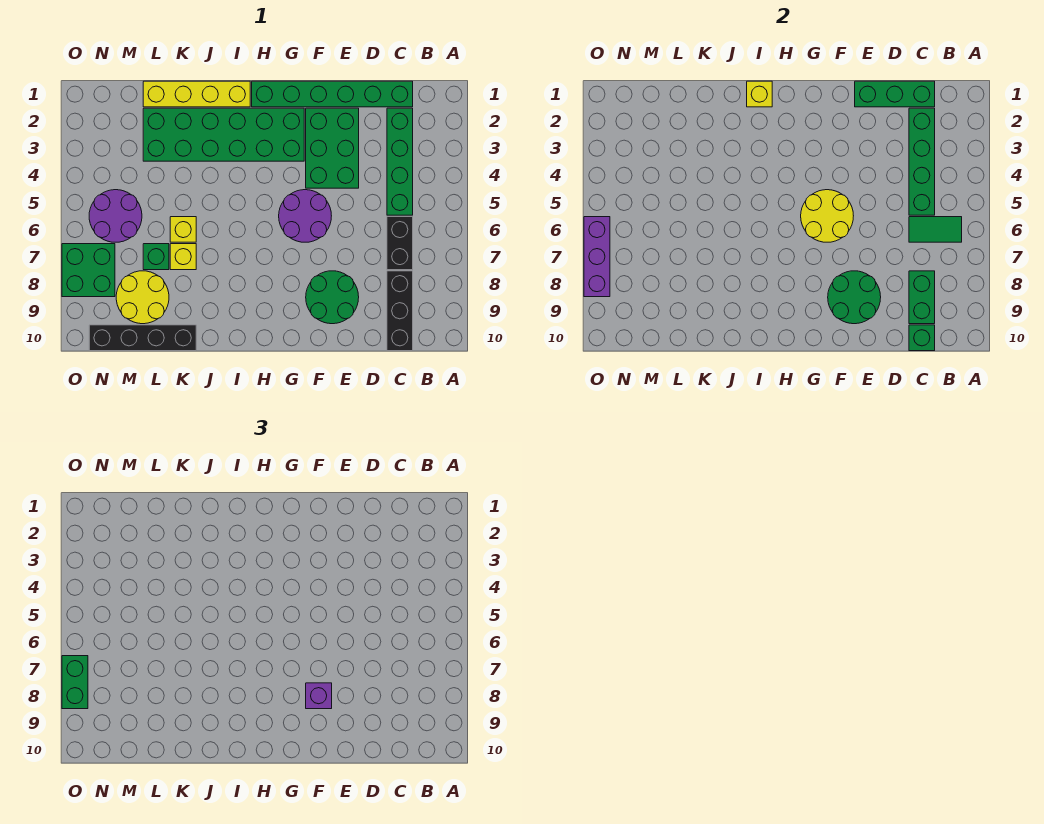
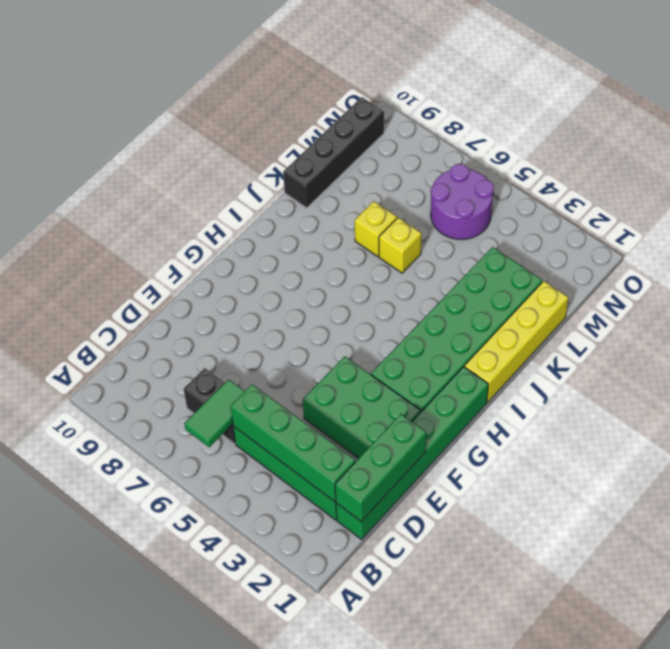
none -> black 1x3 brick [387,271,413,351]
none -> green 2x2 round brick [306,271,359,324]
none -> purple 2x2 round brick [279,190,331,242]

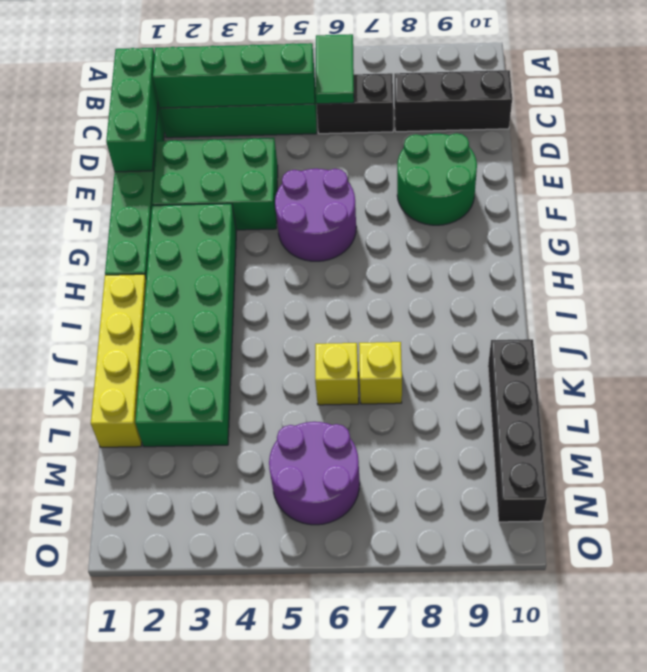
none -> green 1x1 brick [143,244,169,270]
none -> yellow 2x2 round brick [116,271,169,324]
none -> green 2x2 brick [62,244,115,297]

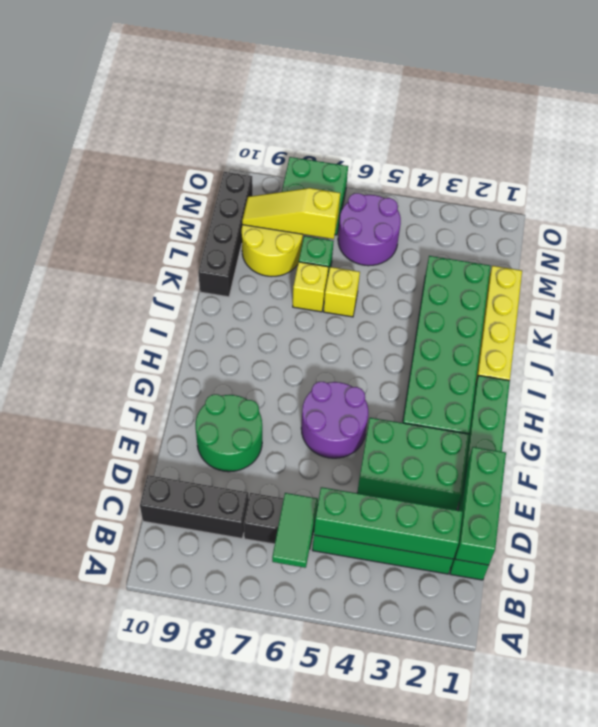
yellow 1x3 slope [242,188,340,239] -> none
none -> green 1x2 brick [909,271,935,324]
none -> green 1x1 brick [909,325,935,351]
none -> green 2x2 round brick [828,271,881,324]

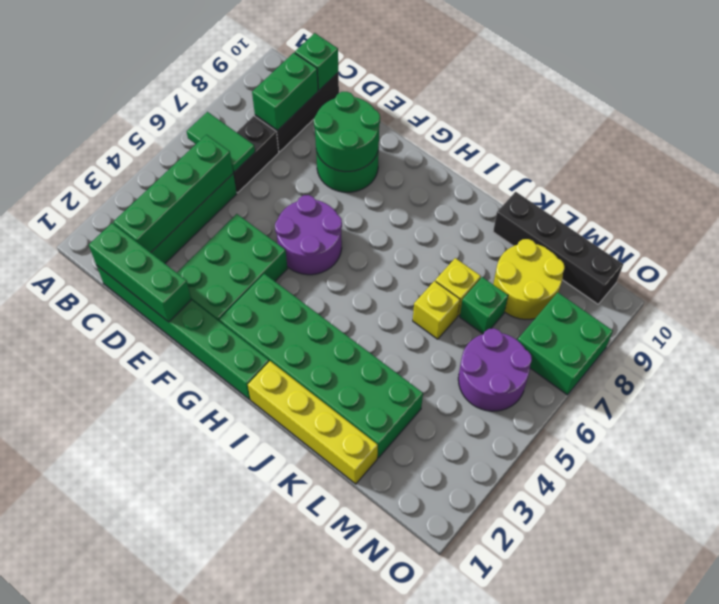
none -> yellow 2x2 round brick [801,190,853,242]
none -> yellow 1x1 brick [747,81,772,107]
none -> purple 1x3 brick [584,217,610,297]

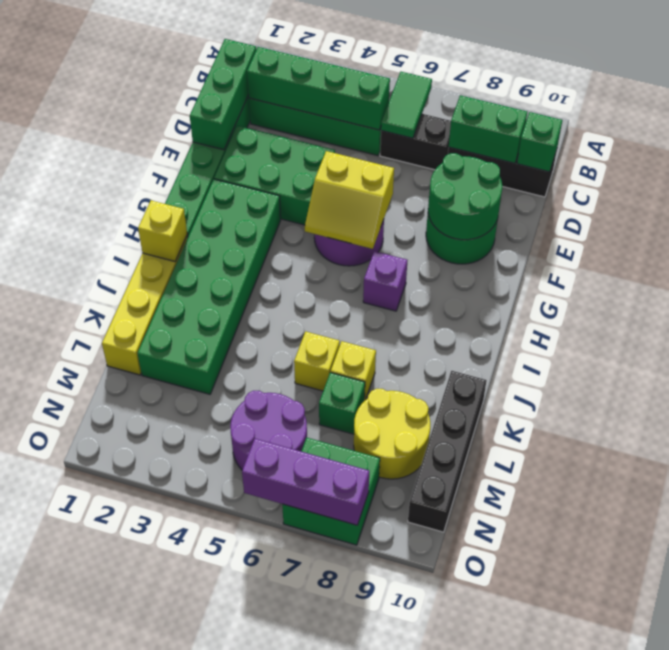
yellow 2x2 slope [305,151,394,249] -> yellow 2x2 round brick [801,190,853,242]
purple 1x1 brick [363,251,407,311] -> purple 1x1 brick moved to [306,683,332,709]
none -> green 1x2 brick [62,656,88,709]

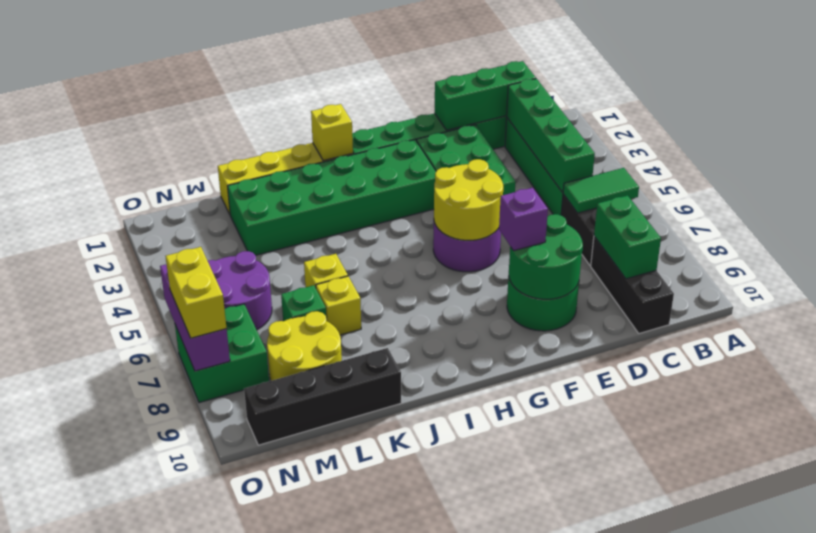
yellow 1x2 brick [165,247,227,338] -> green 1x2 brick [62,656,88,709]
none -> green 1x1 brick [909,325,935,351]

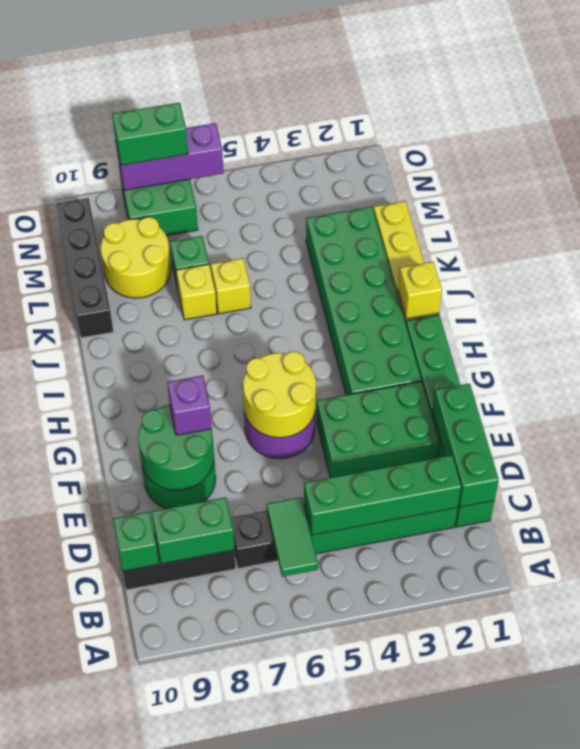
none -> purple 2x2 round brick [89,190,142,242]

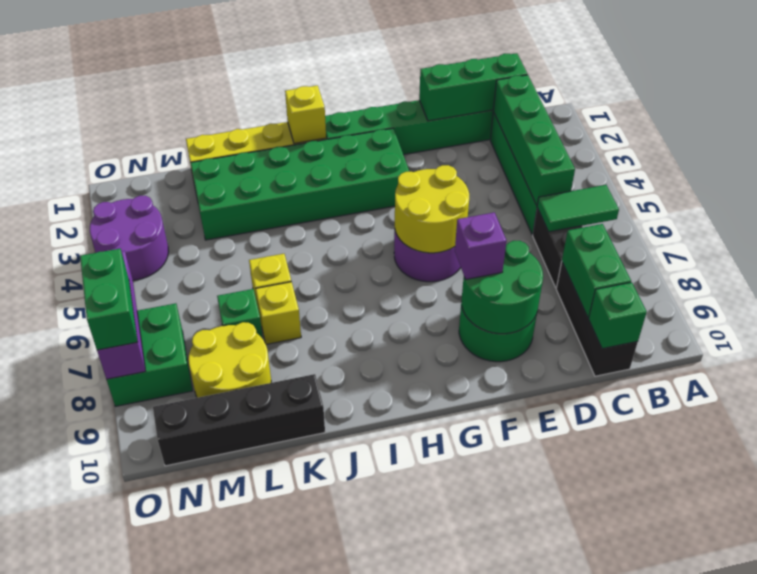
purple 2x2 round brick [90,196,169,280] -> purple 2x2 round brick moved to [89,190,142,242]
none -> green 2x3 brick [306,108,359,188]

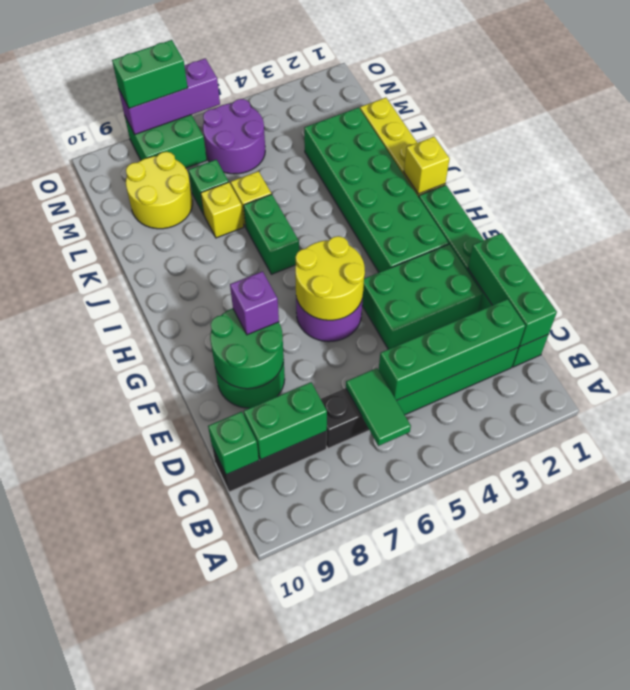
green 1x2 brick [244,194,299,274] -> none
none -> black 1x4 brick [89,325,196,351]

